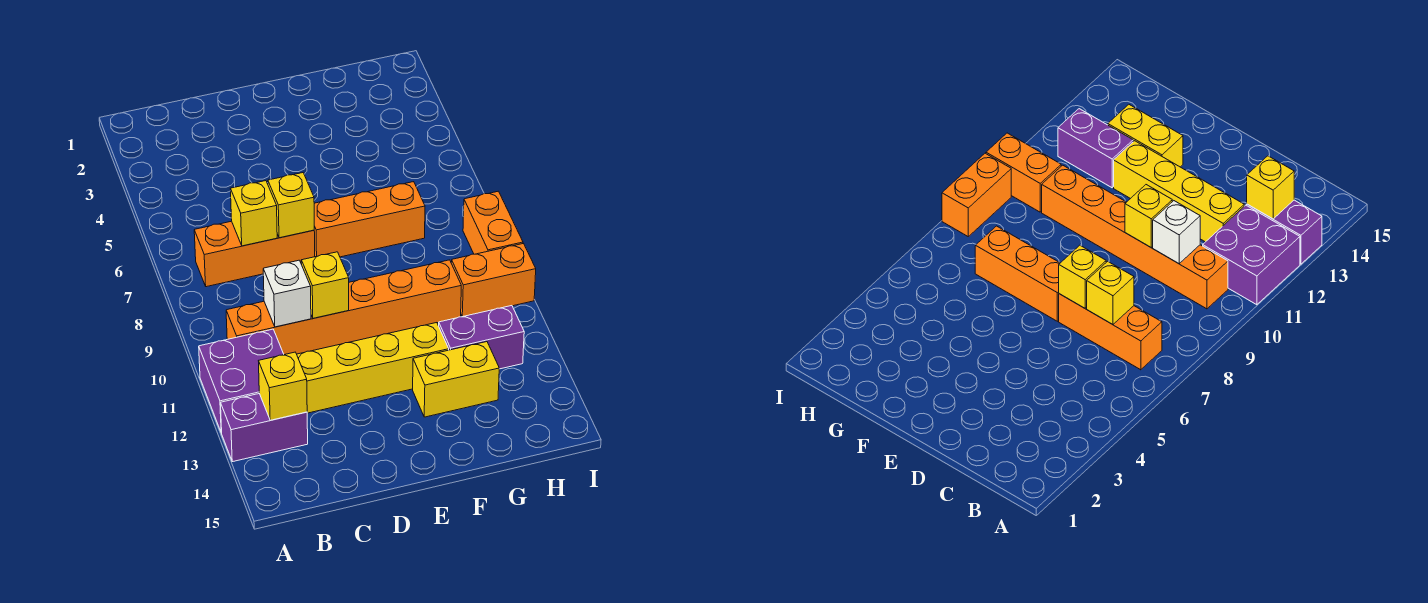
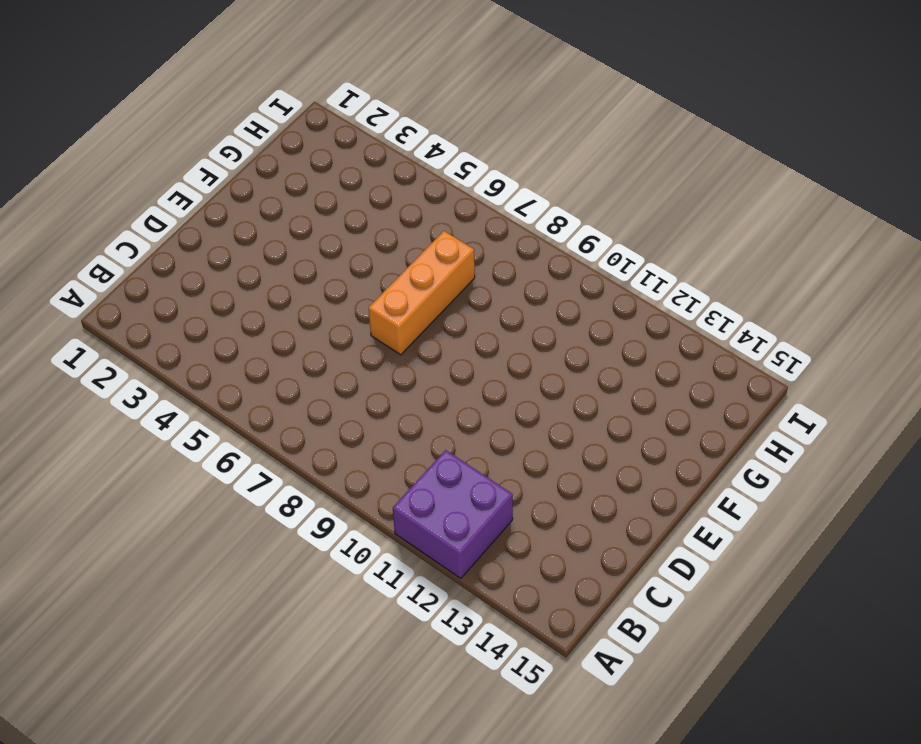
none -> purple 1x2 brick [221,394,308,462]
none -> orange 1x3 brick [194,221,315,287]
none -> orange 1x6 brick [226,260,461,355]

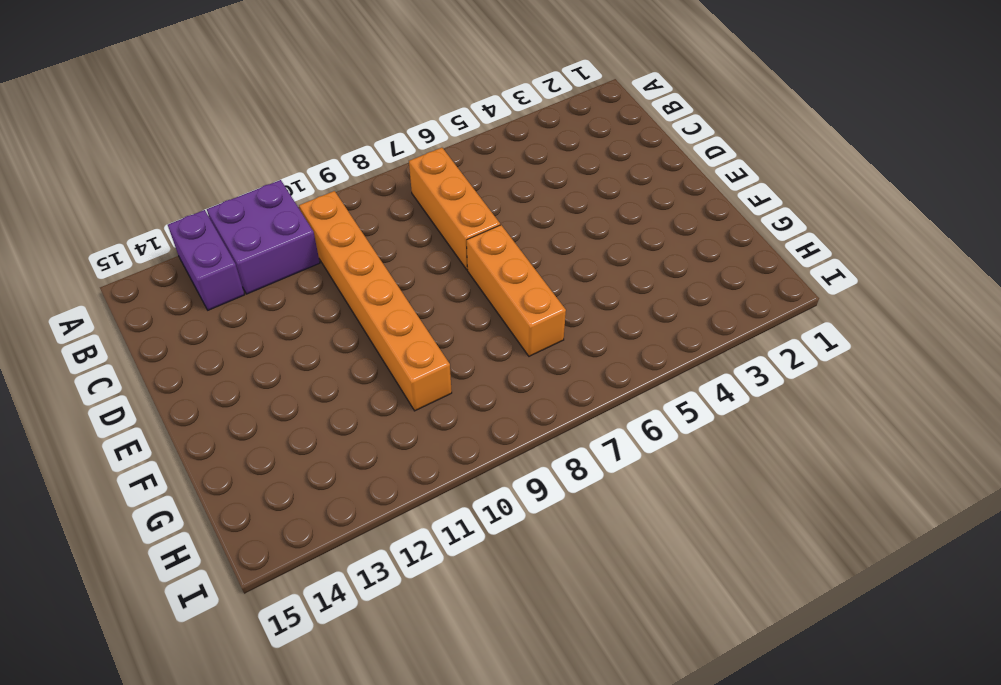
none -> yellow 1x4 brick [297,323,449,413]
none -> yellow 1x2 brick [413,342,499,417]
none -> purple 1x2 brick [439,306,524,369]

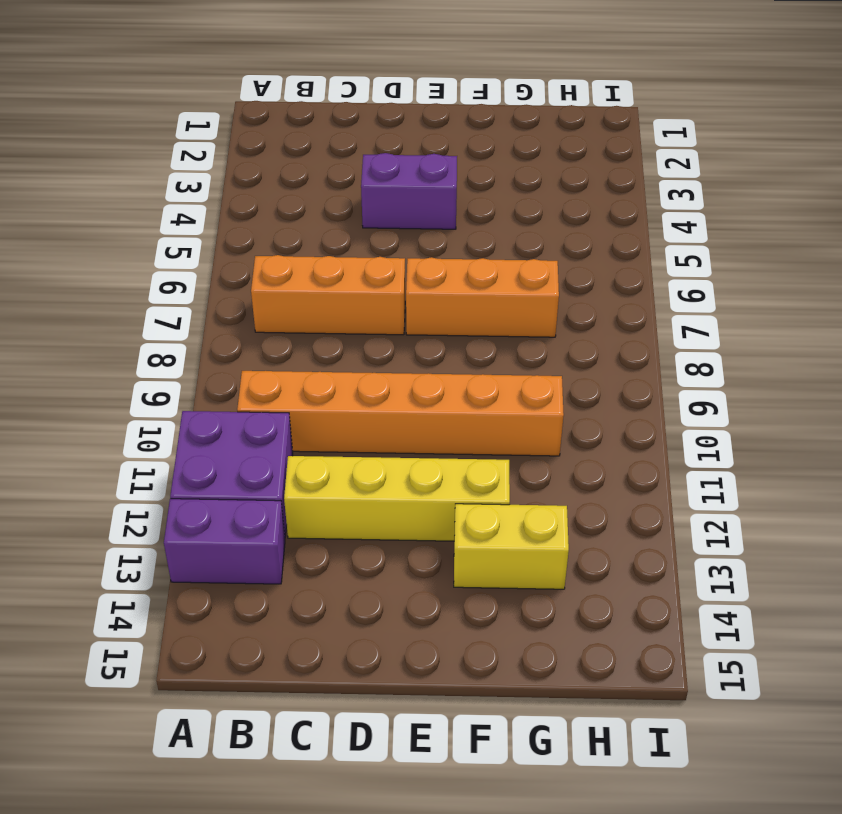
purple 1x2 brick [361,153,457,229] -> purple 1x2 brick moved to [439,306,524,369]
none -> orange 1x2 brick [451,244,536,317]
none -> orange 1x2 brick [463,191,523,254]
none -> yellow 1x1 brick [259,352,307,420]

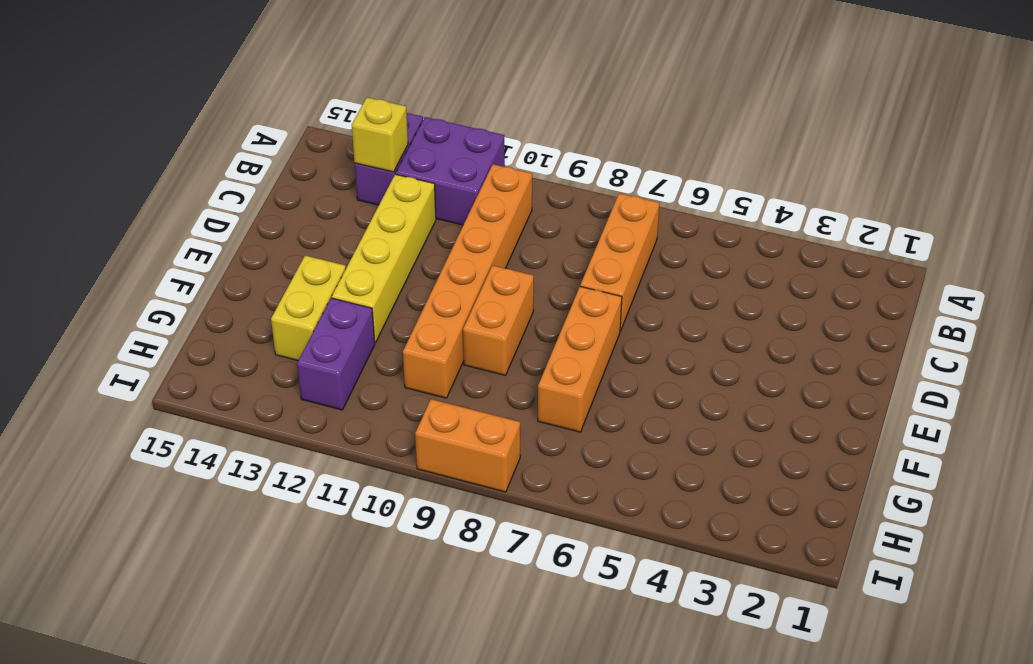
orange 1x2 brick [463,266,534,375] -> orange 1x2 brick moved to [451,244,536,317]
none -> yellow 1x1 brick [231,181,277,246]
none -> white 1x1 brick [263,260,311,327]
none -> yellow 1x1 brick [268,173,314,238]

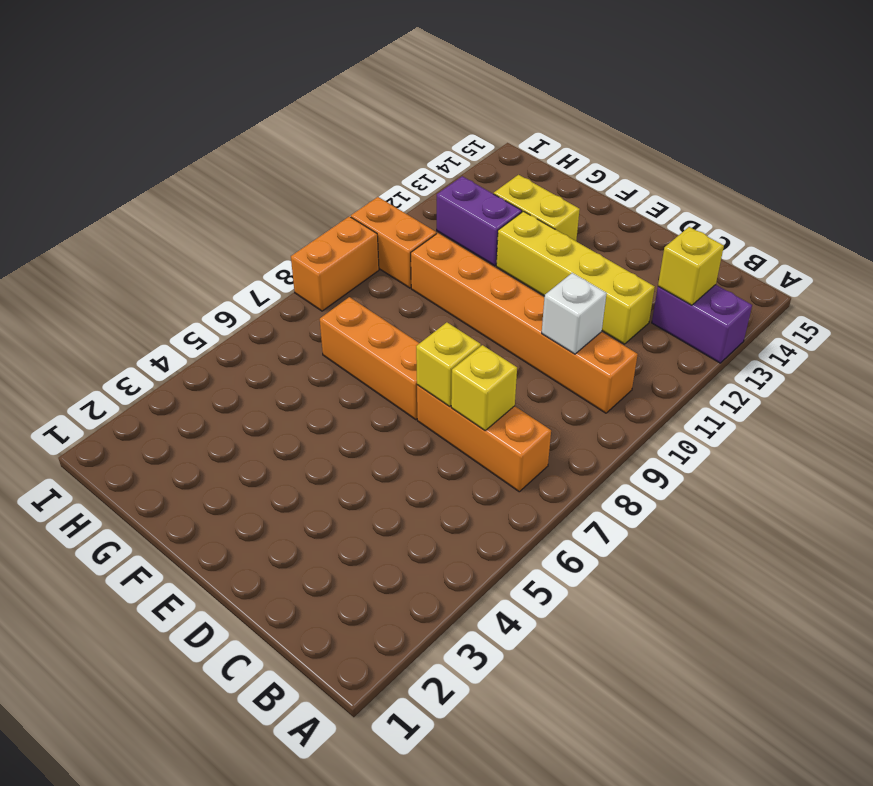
none -> purple 2x2 brick [199,329,284,433]
none -> yellow 1x1 brick [301,252,349,318]

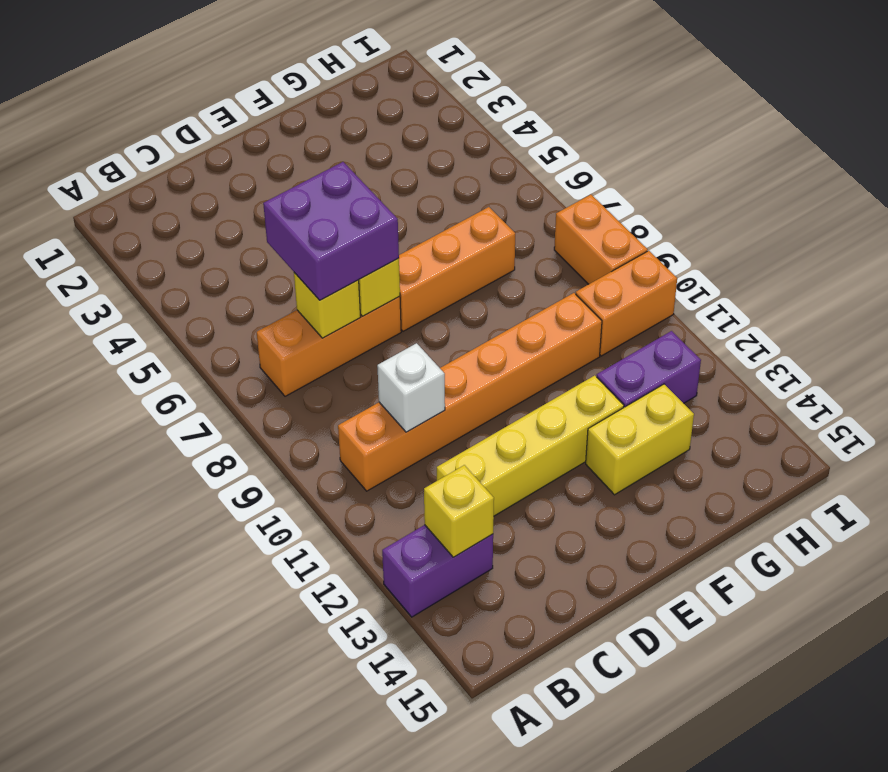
purple 2x2 brick [263,162,399,300] -> purple 2x2 brick moved to [199,329,284,433]
none -> yellow 1x1 brick [301,252,349,318]

